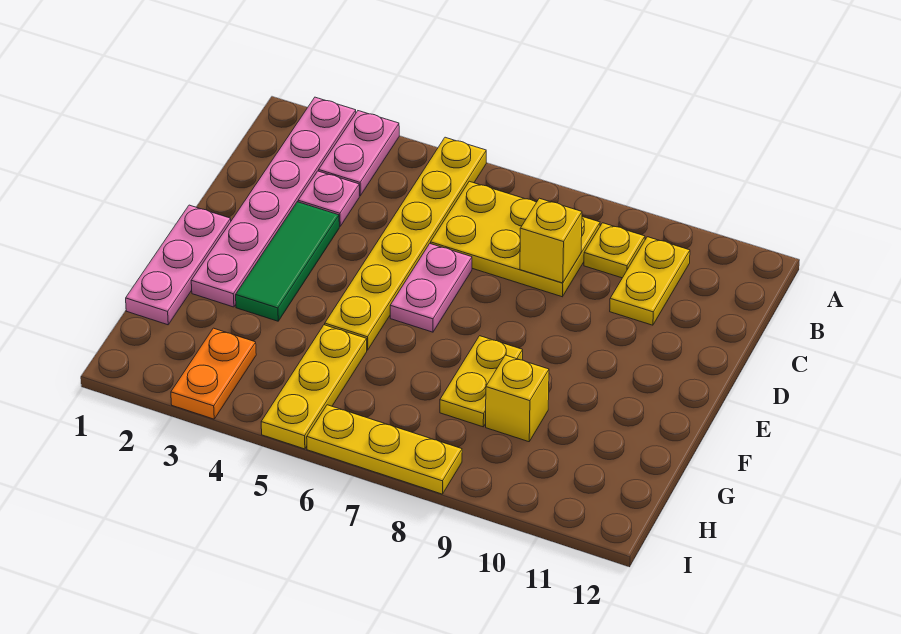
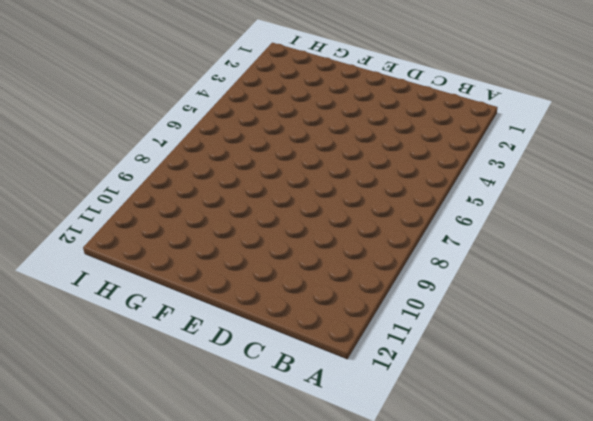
none -> pink 1x6 plate [191,97,356,307]
none -> pink 1x2 plate [319,111,399,196]
none -> yellow 1x6 plate [325,137,486,350]

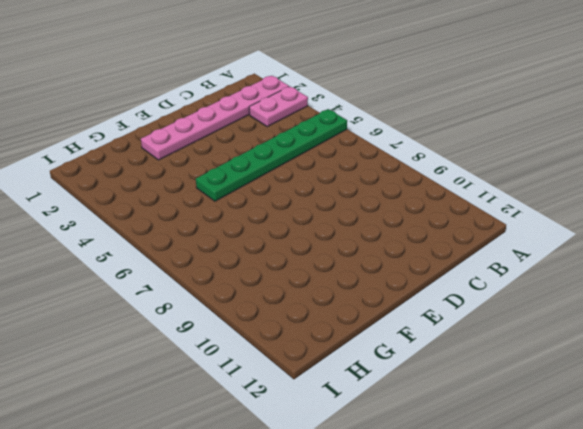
green 1x6 plate [196,109,347,201] -> yellow 1x6 plate [325,137,486,350]
none -> yellow 2x3 plate [431,181,600,297]
none -> yellow 1x1 plate [584,223,645,278]
none -> yellow 1x2 plate [610,237,690,325]

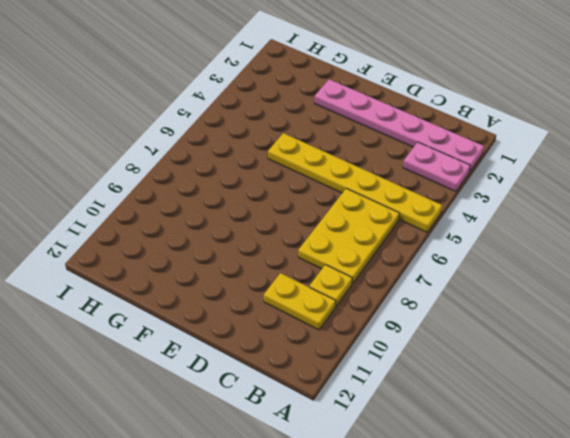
none -> pink 1x1 plate [298,171,359,227]
none -> green 1x3 tile [236,202,339,321]
none -> pink 1x2 plate [390,244,472,332]

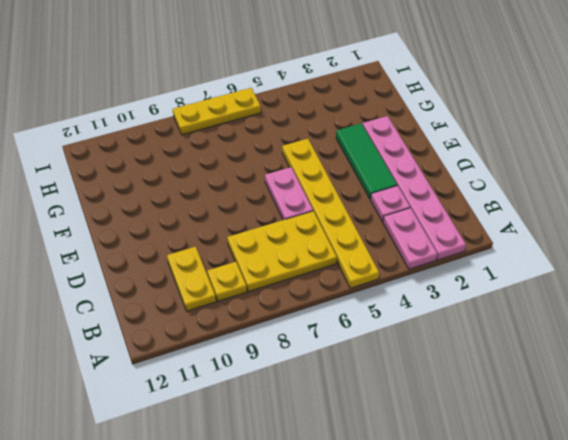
none -> pink 1x3 plate [126,205,231,325]
none -> yellow 1x2 plate [440,336,523,427]
none -> yellow 1x3 plate [261,325,367,449]

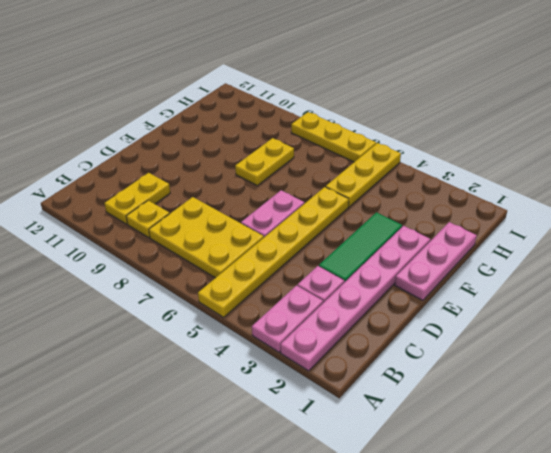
none -> yellow 1x1 brick [486,355,549,442]
none -> orange 1x2 plate [171,328,256,419]
none -> yellow 1x1 brick [520,198,582,283]

